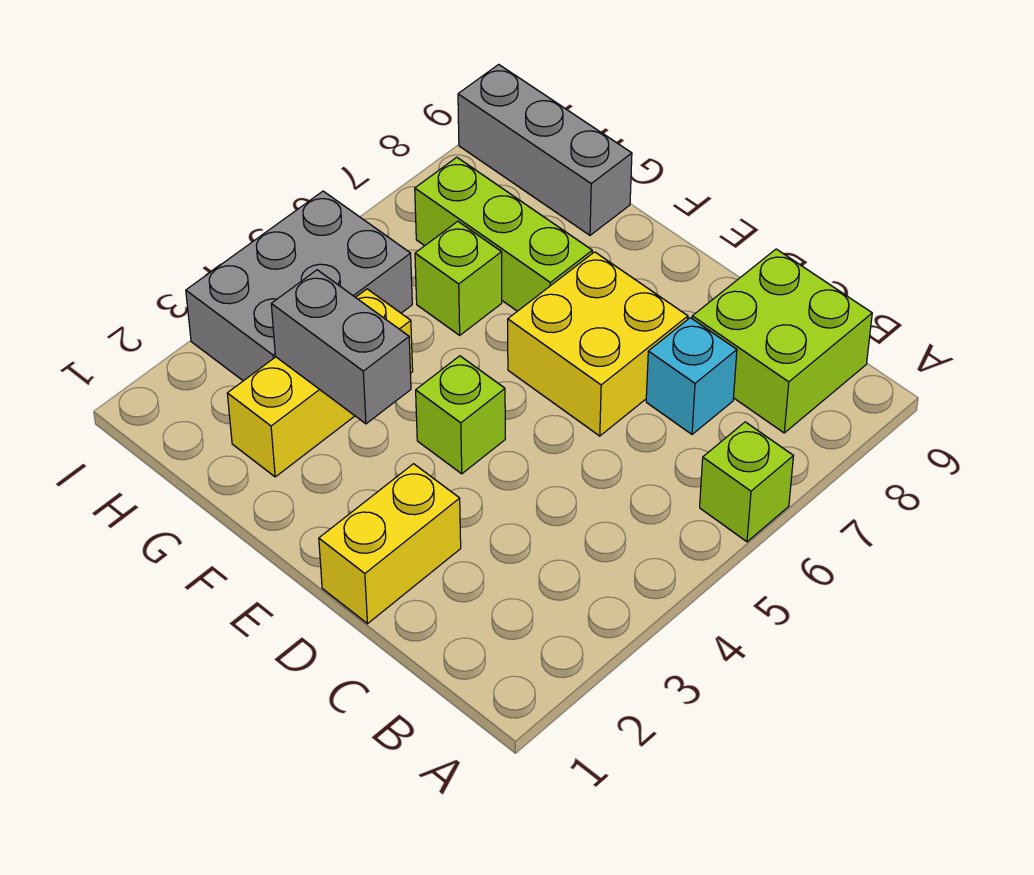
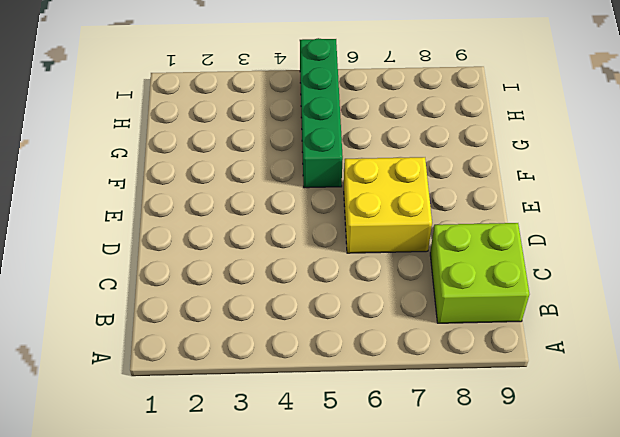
green 1x4 brick [300,38,343,188] -> grey 2x3 brick [186,191,412,381]
none -> lime 1x1 brick [700,422,793,542]
none -> cyan 1x1 brick [646,318,737,434]
none -> yellow 1x2 brick [319,464,461,624]

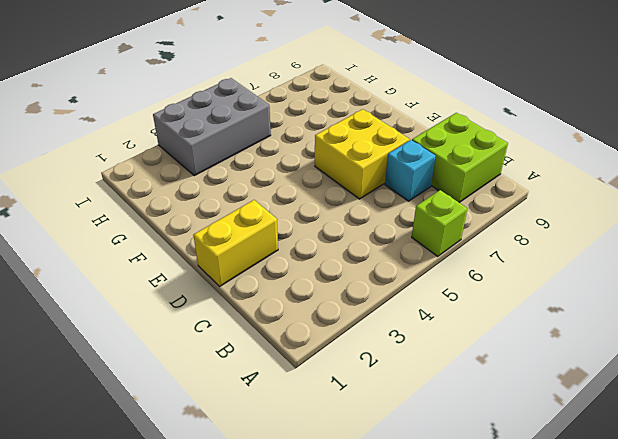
none -> lime 1x1 brick [416,356,505,474]
none -> lime 1x3 brick [415,157,592,311]
none -> yellow 1x3 brick [227,289,413,477]

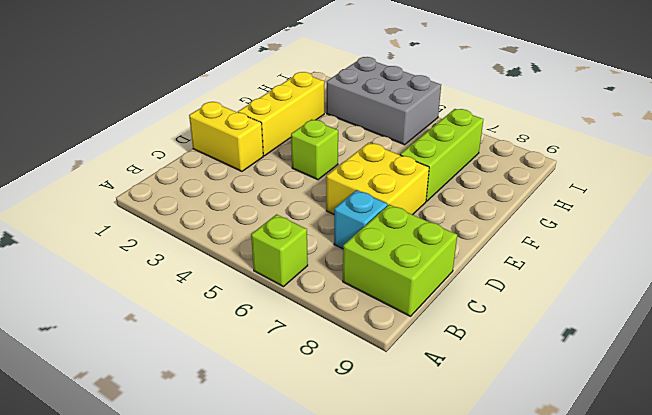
yellow 1x3 brick [238,72,324,156] -> yellow 1x3 brick turned to [227,289,413,477]
none -> lime 1x1 brick [415,221,502,335]
none -> grey 1x3 brick [458,65,632,235]
none -> grey 1x2 brick [271,270,411,424]

